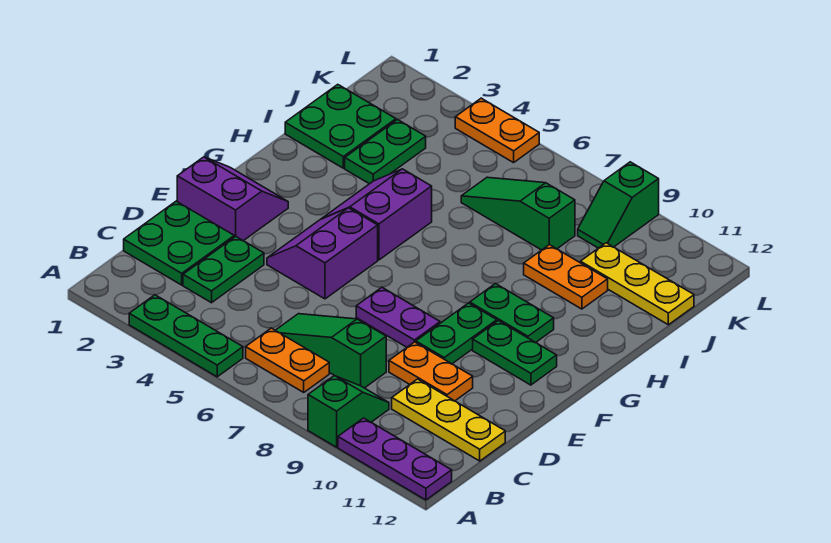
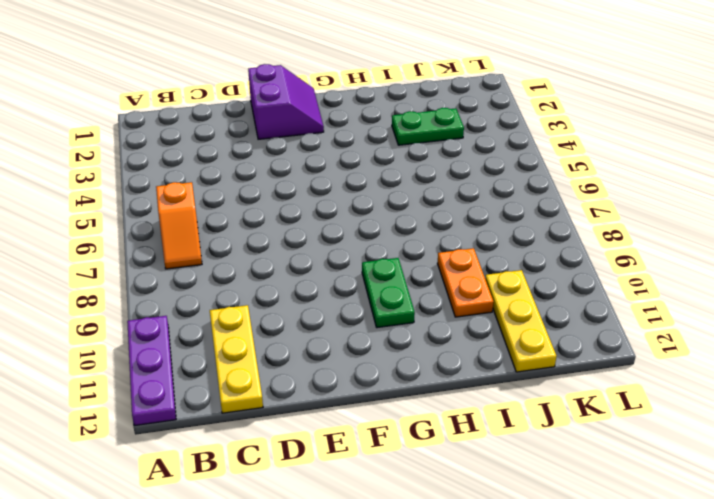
orange 1x2 slope [156,182,202,269] -> orange 1x2 plate [246,328,329,392]
none -> green 1x3 plate [129,295,243,377]
none -> green 1x2 slope [308,376,389,447]
none -> green 2x2 plate [124,201,234,285]

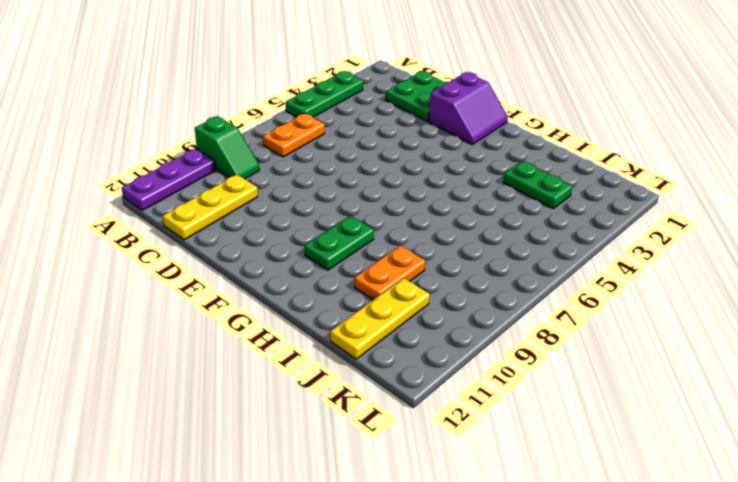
none -> green 1x2 plate [183,236,264,303]
none -> green 1x3 slope [275,314,386,388]
none -> orange 1x2 plate [389,342,473,401]

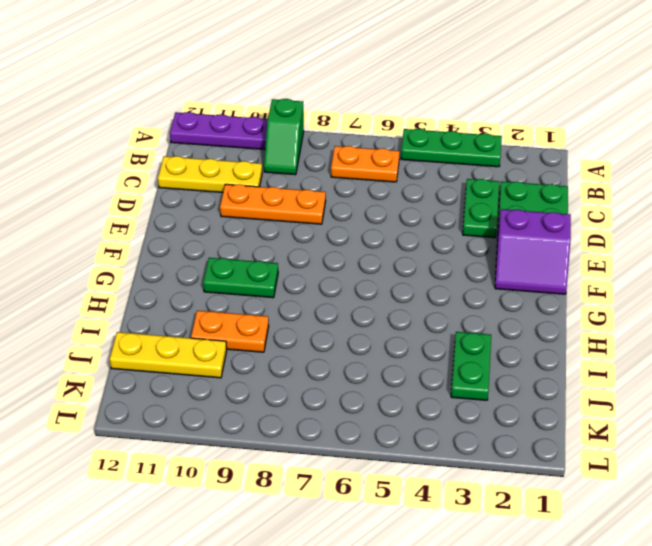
orange 1x3 plate [220,184,326,224] -> orange 1x2 plate [389,342,473,401]
none -> green 1x3 slope [275,314,386,388]
none -> purple 2x2 slope [267,208,378,299]
none -> purple 1x2 plate [356,287,440,347]

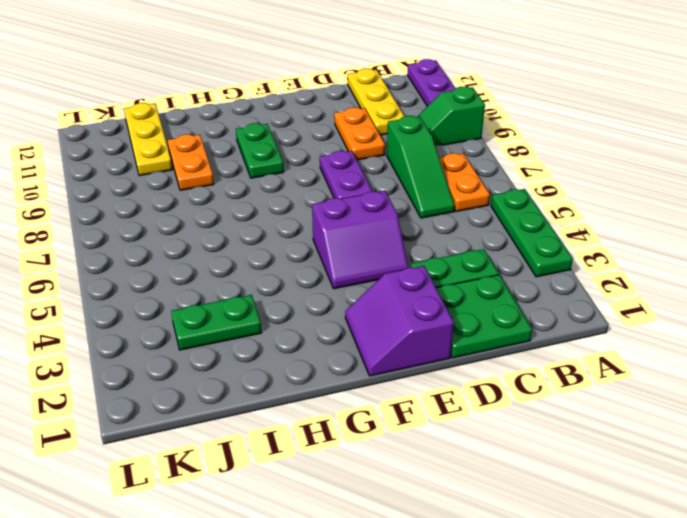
none -> green 1x2 plate [416,303,497,364]
none -> green 1x2 plate [473,321,557,385]
none -> purple 2x2 slope [322,169,432,260]

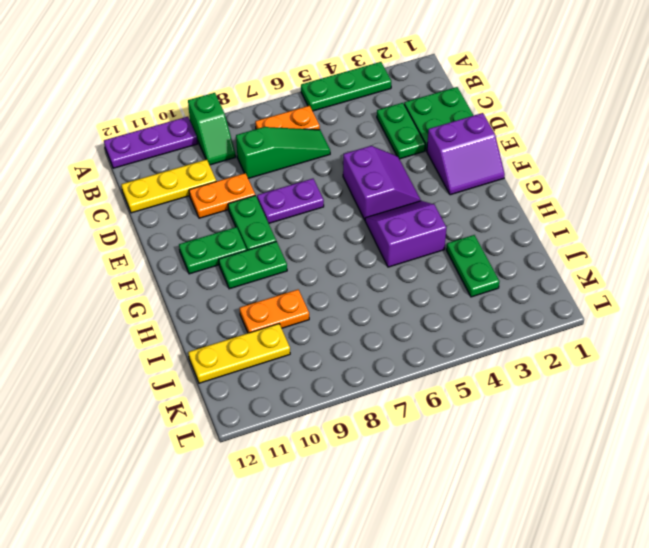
purple 2x2 slope [365,201,447,267] -> purple 2x2 slope turned to [322,169,432,260]
none -> green 2x2 plate [285,85,396,168]
none -> green 1x3 slope [461,177,575,250]
none -> green 1x2 slope [578,162,659,248]

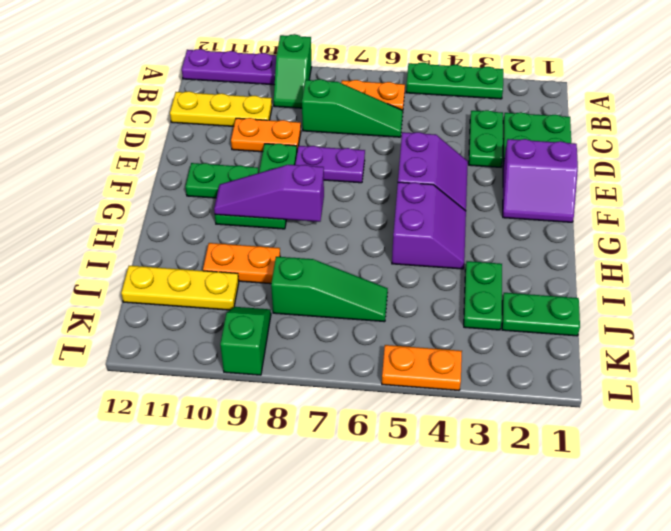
purple 1x3 slope [214,165,324,222] -> none
green 1x2 plate [502,293,580,336] -> green 2x2 plate [285,85,396,168]

